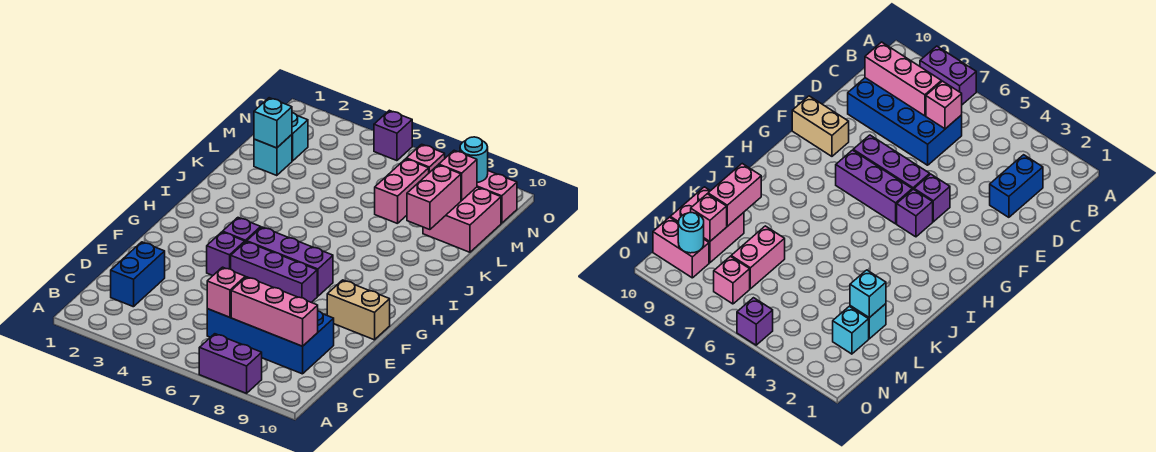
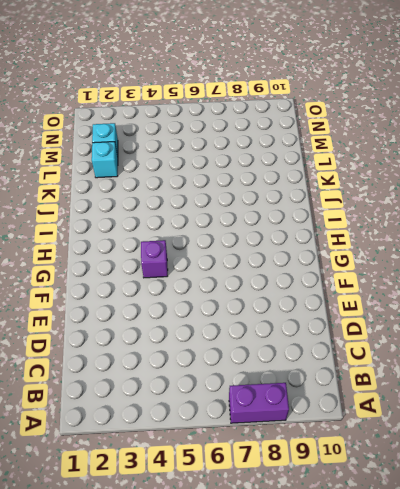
none -> blue 1x2 brick [111,242,165,307]
none -> blue 2x4 brick [207,309,334,374]
none -> purple 1x1 brick [207,232,245,275]

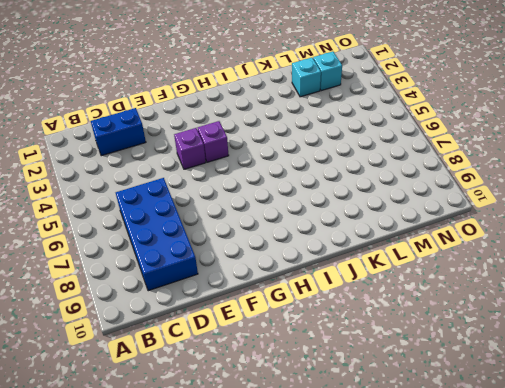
none -> purple 1x2 brick [199,334,262,393]
none -> purple 1x3 brick [231,242,317,302]
none -> tan 1x2 brick [327,280,390,340]

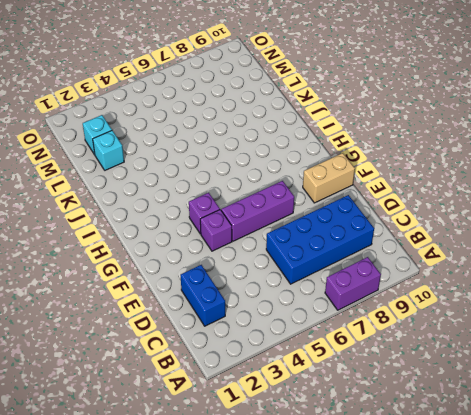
none -> purple 1x3 brick [247,227,333,296]
none -> pink 1x2 brick [375,159,429,224]
none -> pink 2x2 brick [423,187,501,252]

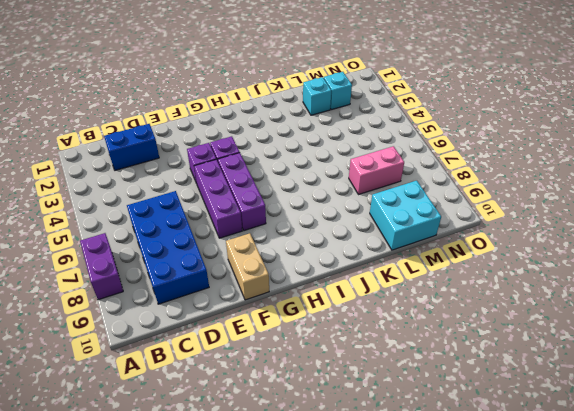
cyan 2x2 brick [370,181,441,250] -> pink 2x2 brick [423,187,501,252]
none -> pink 1x1 brick [406,144,445,173]
none -> pink 1x2 brick [477,171,517,223]
none -> purple 1x1 brick [374,110,412,161]

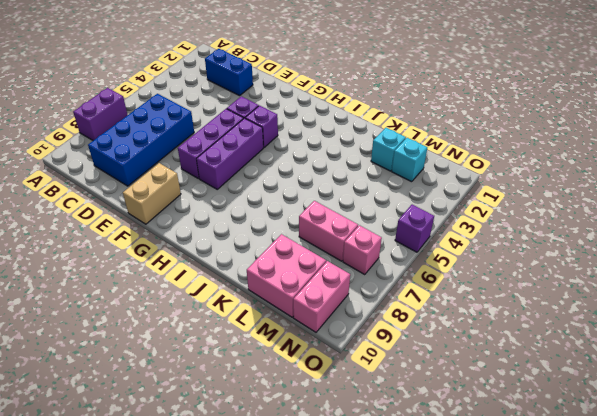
none -> pink 1x1 brick [207,267,245,317]
none -> pink 1x3 brick [231,277,318,346]
none -> pink 1x2 brick [407,165,461,230]

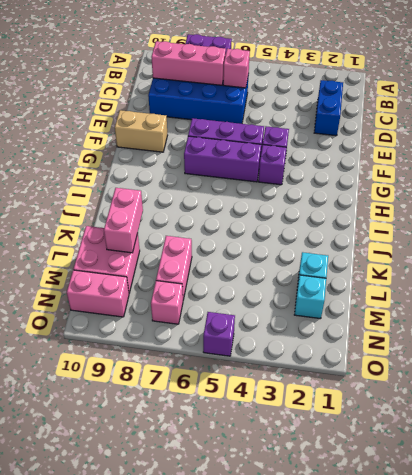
none -> cyan 1x1 brick [254,98,292,148]
none -> pink 1x1 brick [439,150,477,200]
none -> cyan 1x1 round brick [460,137,488,182]

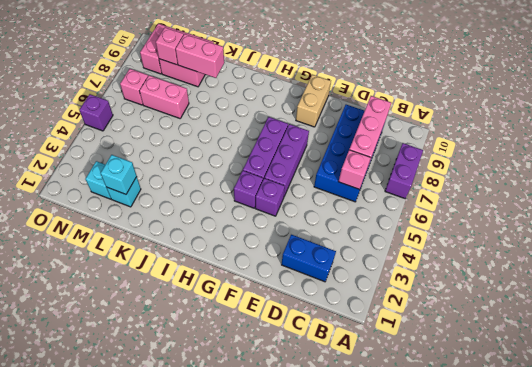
none -> cyan 1x1 round brick [460,137,488,182]

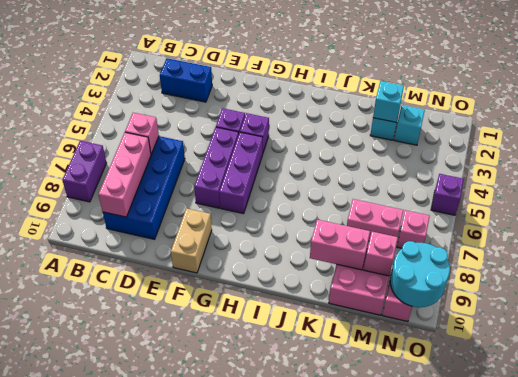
cyan 2x2 round brick [390,241,450,307] -> cyan 1x1 round brick [460,137,488,182]

